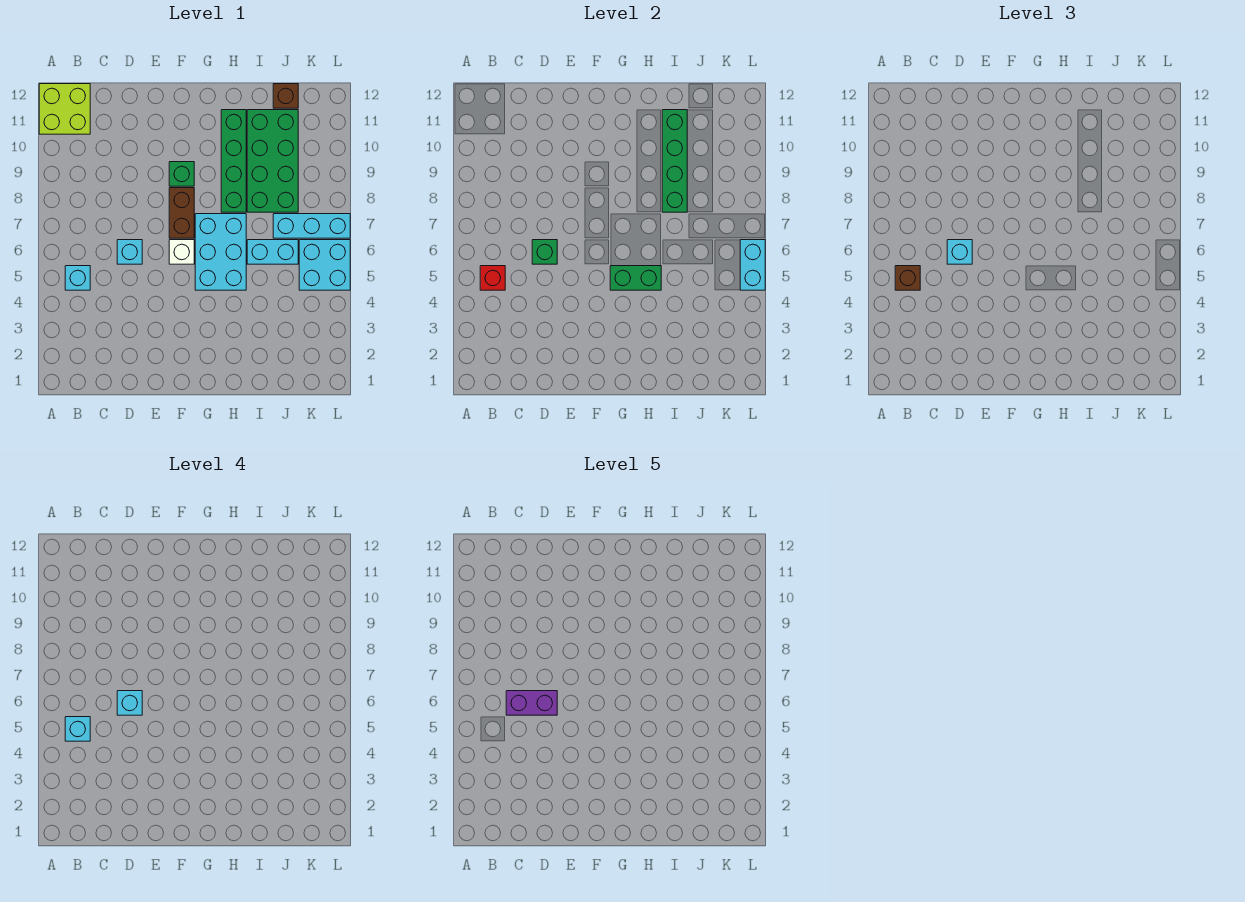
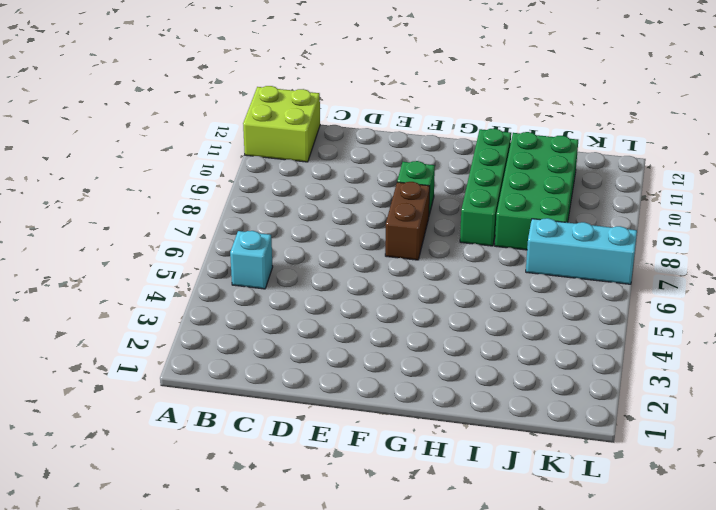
none -> cyan 1x1 brick [117,240,142,264]
none -> white 1x1 brick [169,240,194,264]
none -> cyan 2x3 brick [195,214,246,290]

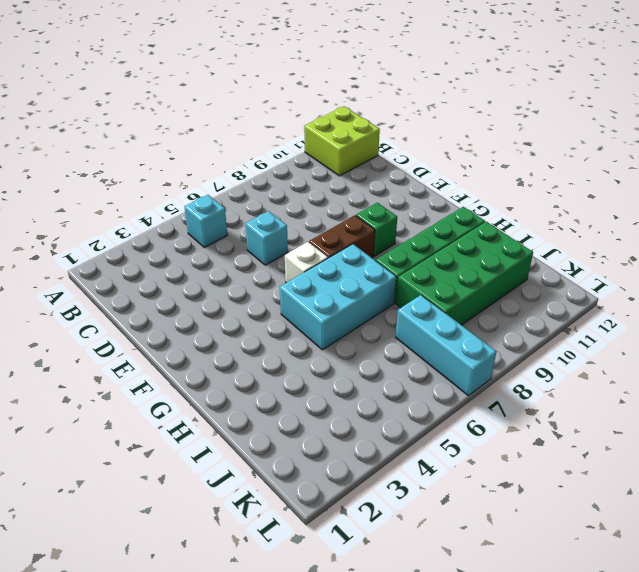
none -> cyan 1x2 brick [247,240,298,264]
none -> brown 1x1 brick [273,84,298,108]
none -> cyan 2x2 brick [299,240,350,290]

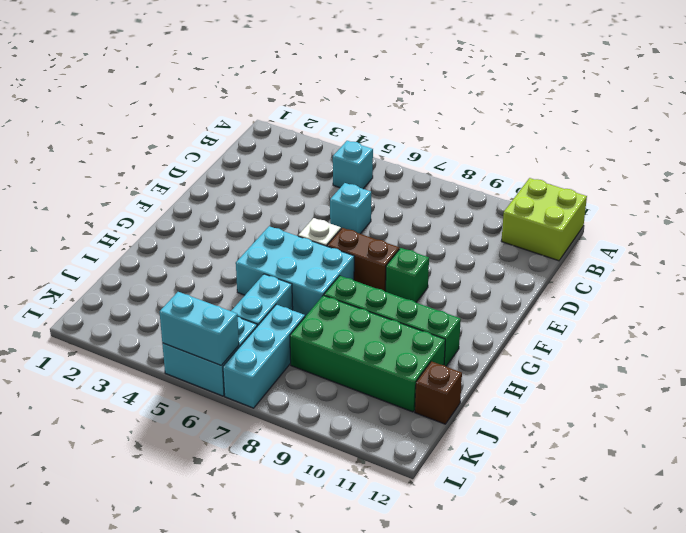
none -> red 1x1 brick [480,266,505,290]
none -> green 1x1 brick [532,240,557,264]
none -> green 1x2 brick [610,266,661,290]

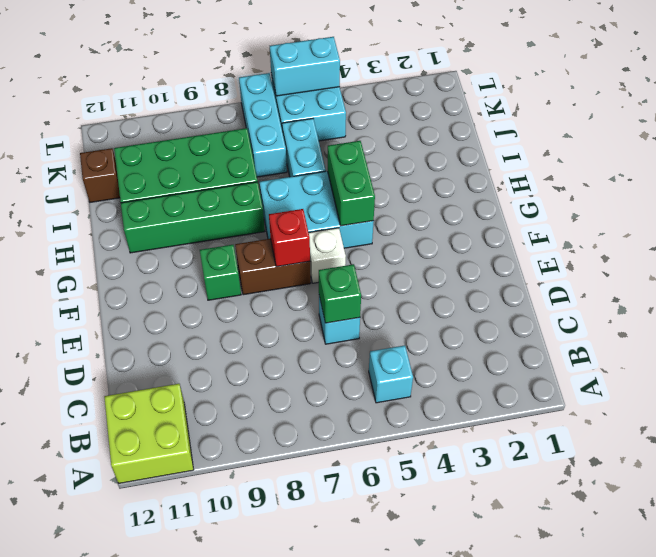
red 1x1 brick [269,209,310,267] -> red 1x1 brick moved to [480,266,505,290]
none -> green 1x4 brick [662,110,687,212]
none -> brown 1x1 brick [895,266,920,290]
none -> cyan 1x1 brick [947,240,972,264]

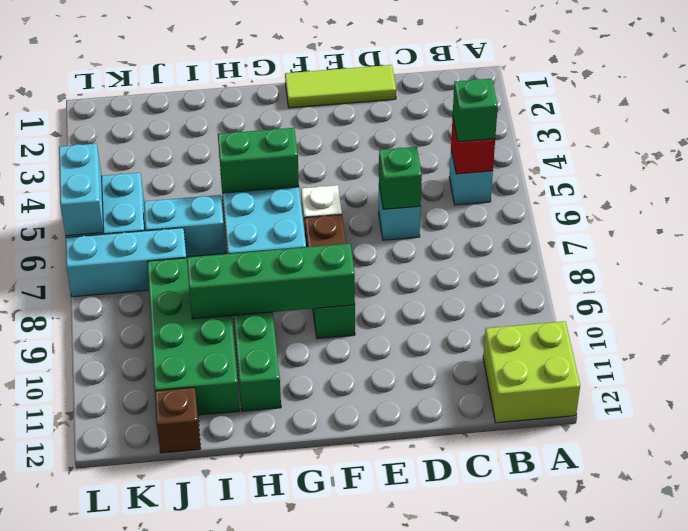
green 1x1 brick [453,79,498,142] -> brown 1x1 brick [895,266,920,290]
lime 1x3 tile [285,65,396,108] -> none
green 1x4 brick [187,244,355,319] -> green 1x4 brick turned to [662,110,687,212]
none -> cyan 1x1 brick [947,240,972,264]
none -> cyan 1x1 brick [65,717,90,741]
none -> cyan 1x1 brick [117,691,142,715]

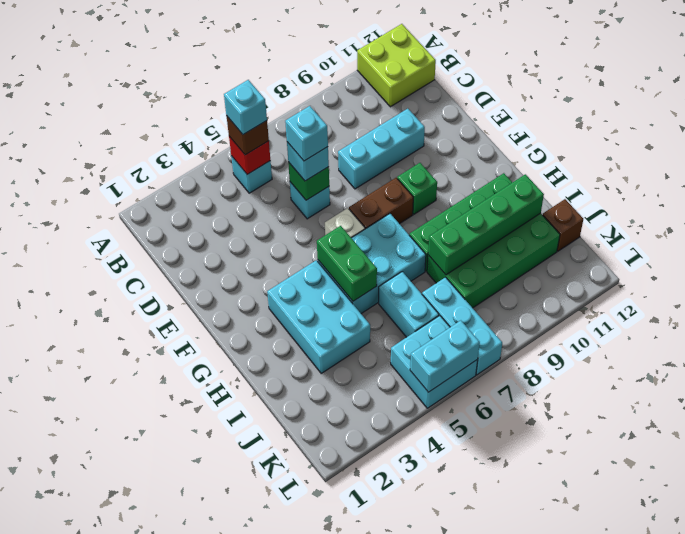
cyan 1x3 brick [338,109,425,189] -> none
cyan 2x3 brick [267,260,370,373] -> none
none -> purple 1x2 brick [506,691,557,715]

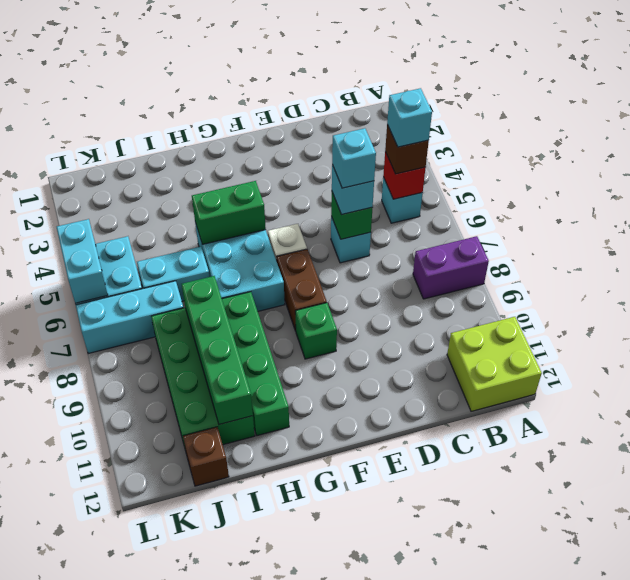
purple 1x2 brick [413,236,489,299] -> purple 1x2 brick moved to [506,691,557,715]

